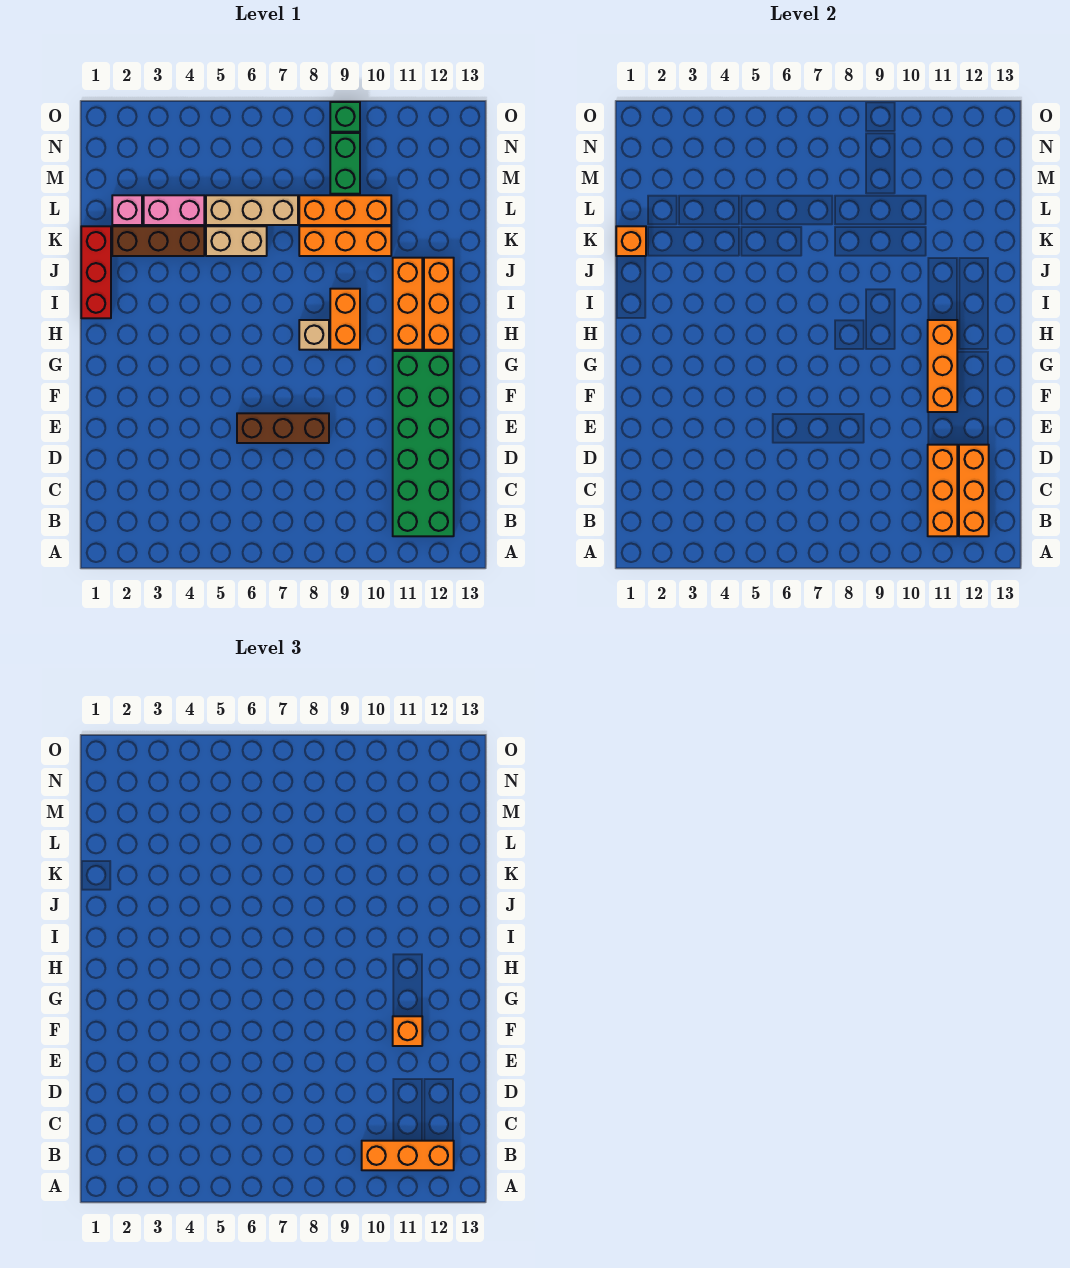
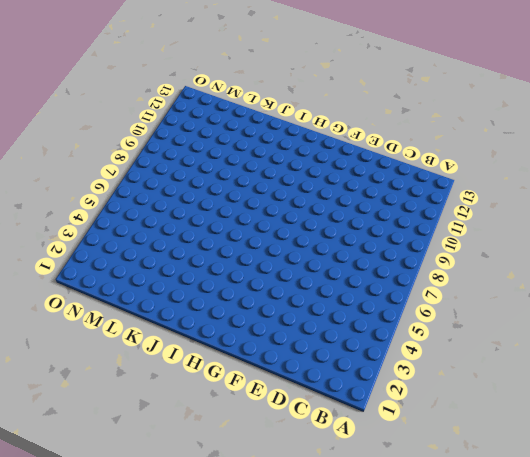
none -> green 2x6 brick [393,351,454,536]
none -> brown 1x3 brick [237,413,329,443]
none -> tan 1x1 brick [299,320,329,350]

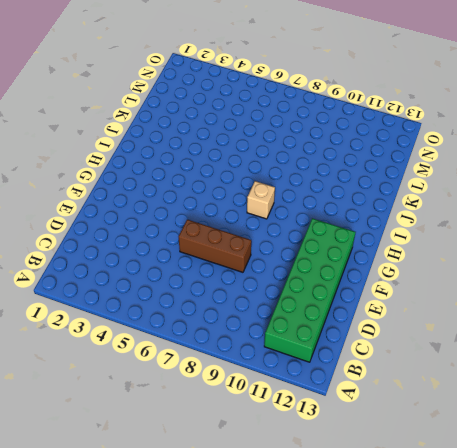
none -> orange 1x2 brick [330,289,360,350]
none -> orange 1x3 brick [393,258,422,350]
none -> orange 1x3 brick [424,258,454,350]

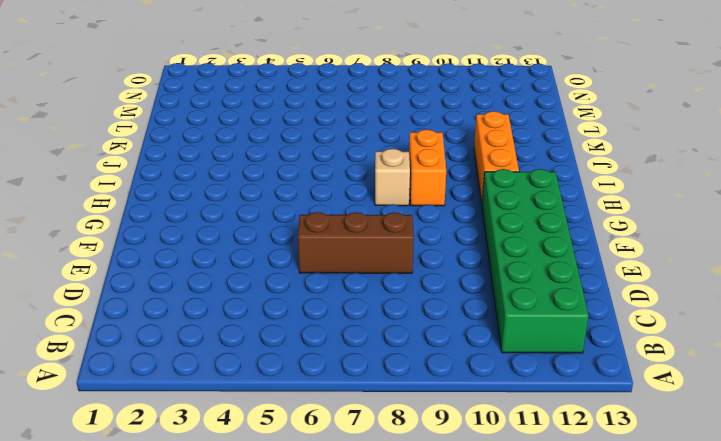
none -> orange 1x3 brick [424,258,454,350]
none -> red 1x3 brick [81,226,111,318]
none -> brown 1x3 brick [112,226,204,256]

